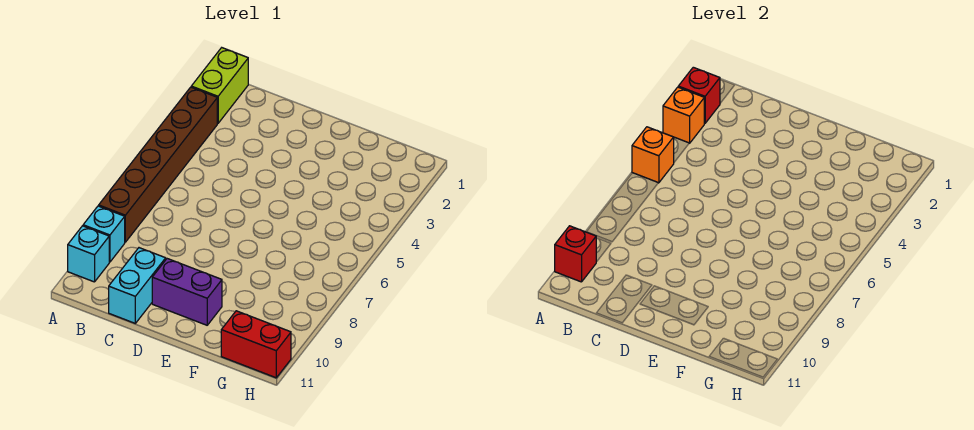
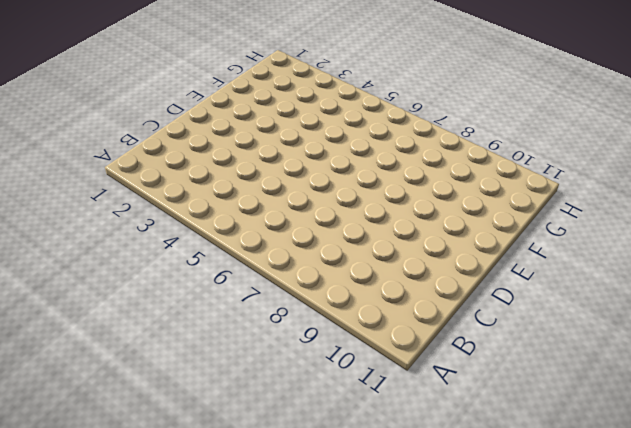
none -> lime 1x2 brick [191,48,248,123]
none -> brown 1x6 brick [99,87,217,242]

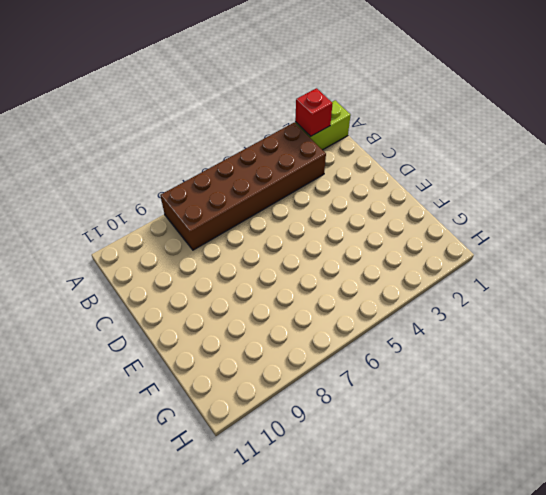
brown 2x6 brick [160,122,326,250] -> brown 1x6 brick [99,87,217,242]
none -> cyan 1x1 brick [83,206,125,262]
none -> cyan 1x1 brick [68,226,109,282]

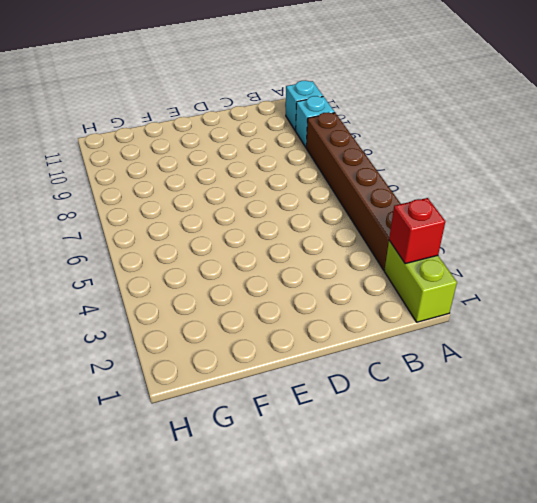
none -> cyan 1x2 brick [109,248,166,323]
none -> purple 1x2 brick [152,259,222,325]

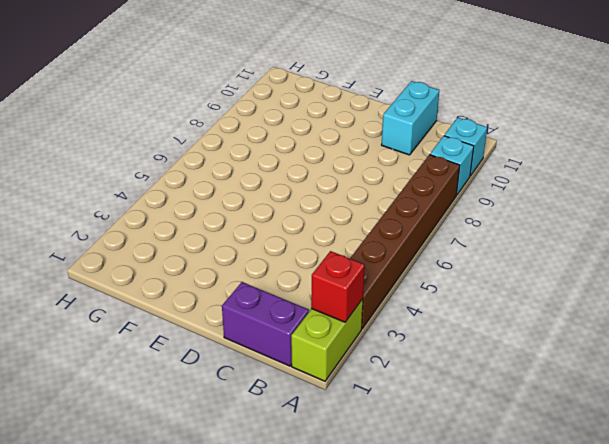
purple 1x2 brick [222,282,309,366] -> purple 1x2 brick moved to [152,259,222,325]
none -> red 1x2 brick [221,311,291,378]
none -> orange 1x1 brick [663,87,704,143]

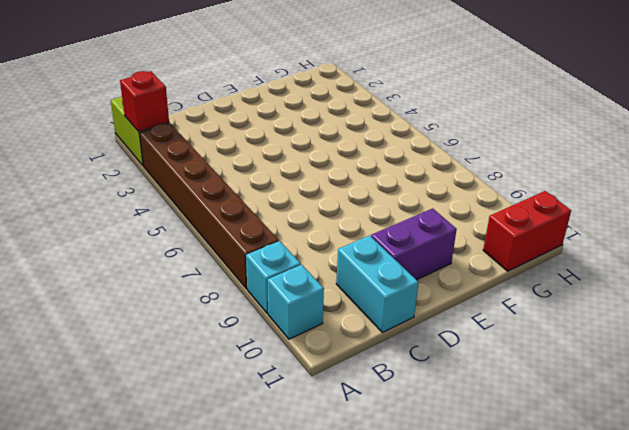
none -> orange 1x1 brick [663,87,704,143]
none -> orange 1x1 brick [632,127,674,183]

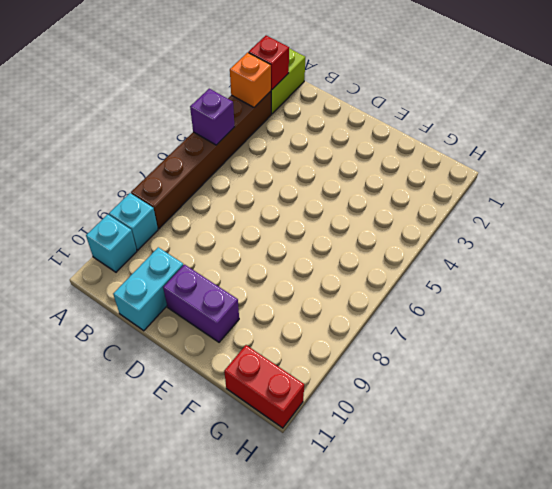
purple 1x1 brick [190,89,234,145] -> orange 1x1 brick [632,127,674,183]
none -> red 1x1 brick [555,226,596,282]

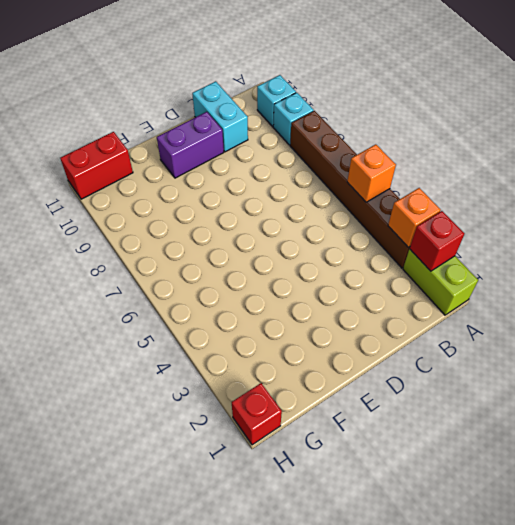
red 1x1 brick [232,383,282,445] -> red 1x1 brick moved to [555,226,596,282]

